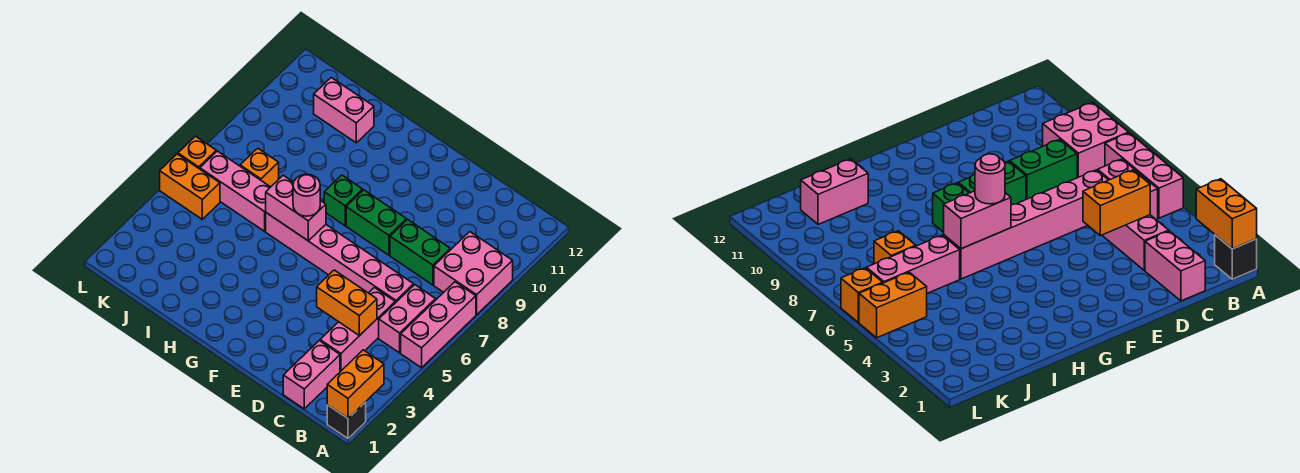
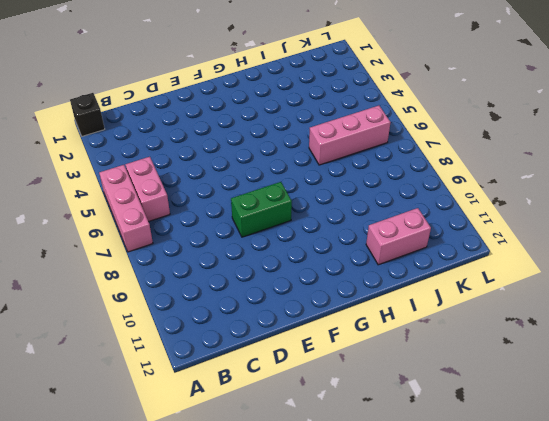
none -> pink 2x2 brick [434,232,513,315]
none -> pink 1x2 brick [283,341,340,409]
none -> pink 1x3 brick [320,288,395,372]

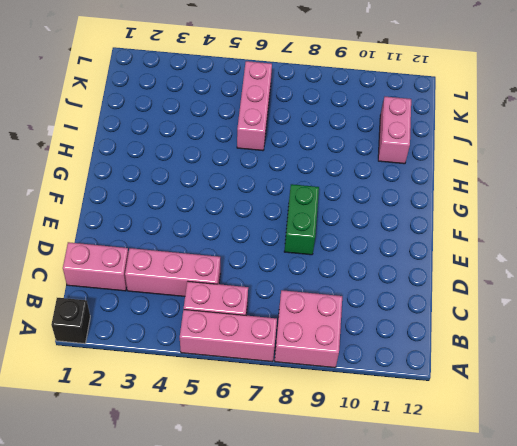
none -> pink 1x6 brick [266,213,414,303]
none -> green 1x2 brick [390,220,450,285]
none -> green 1x1 brick [324,175,363,226]

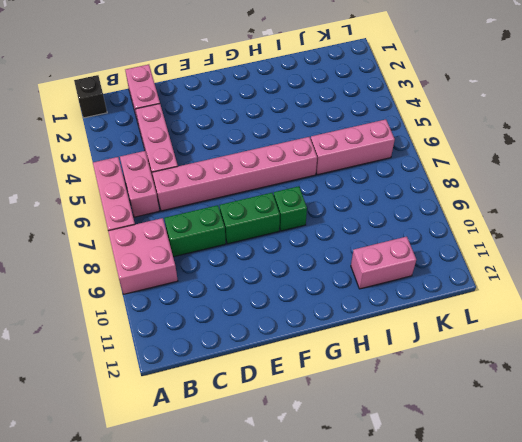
none -> orange 1x1 brick [240,148,279,187]
none -> orange 1x2 brick [160,154,220,219]
none -> orange 1x1 brick [178,136,216,169]

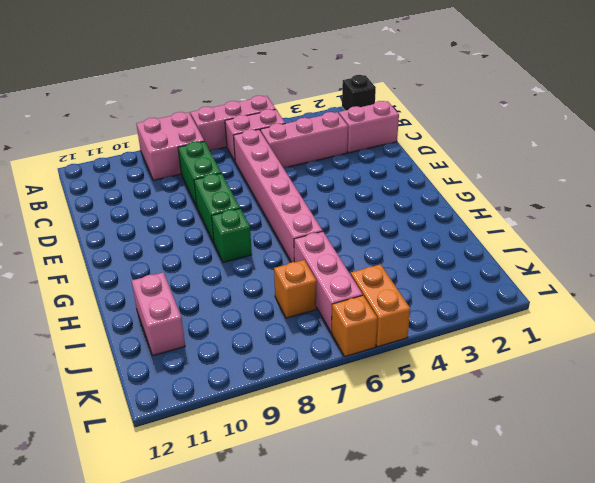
none -> orange 1x2 brick [327,350,384,418]
none -> orange 1x2 brick [317,270,377,336]
none -> pink 1x2 brick [266,175,326,241]

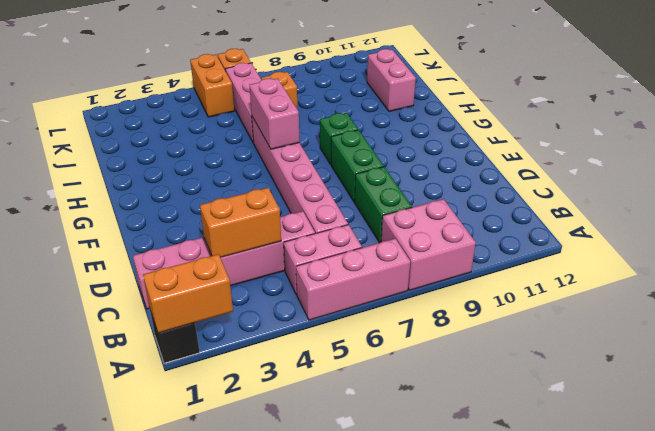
orange 1x2 brick [200,188,281,258] -> orange 1x2 brick turned to [317,270,377,336]
none -> pink 1x1 round brick [293,174,320,216]

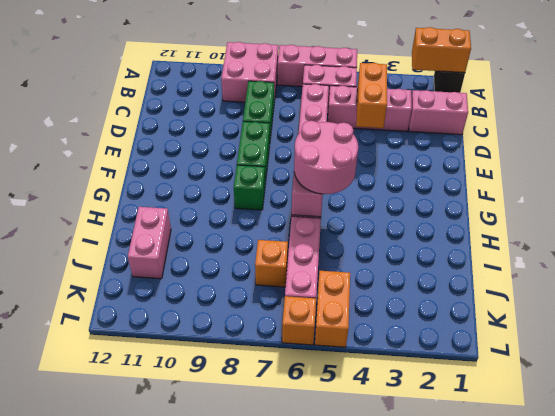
pink 2x2 round brick [294,121,358,194] -> pink 1x1 round brick [293,174,320,216]

